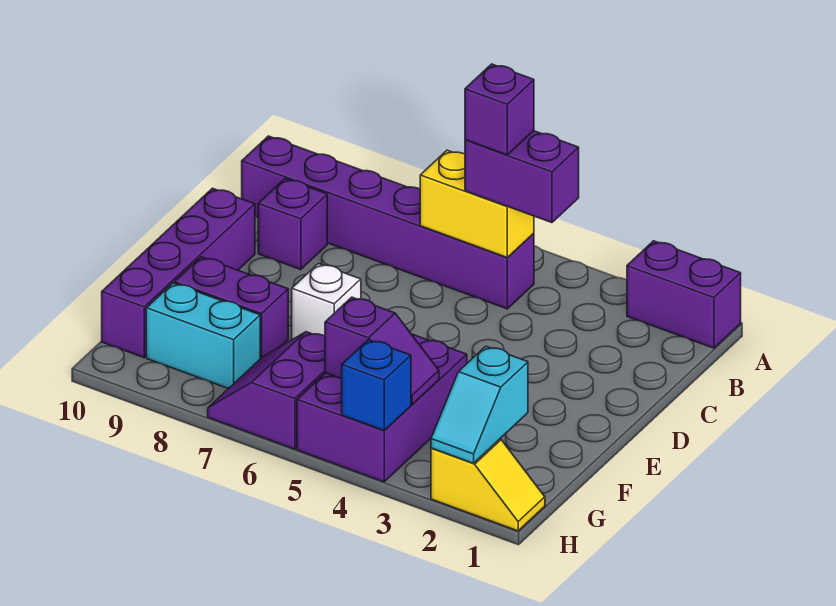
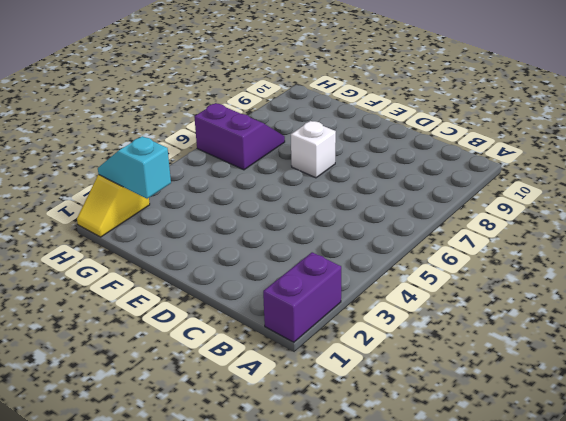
none -> purple 1x6 brick [242,136,534,309]
none -> purple 1x1 brick [258,179,327,270]
none -> purple 1x4 brick [102,188,255,357]

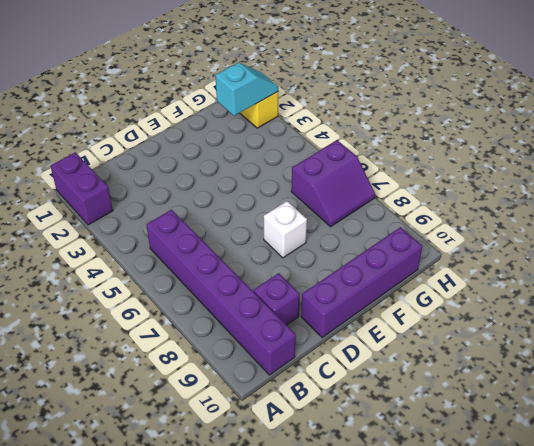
none -> purple 2x3 brick [297,334,467,482]
none -> purple 1x2 brick [174,257,288,359]
none -> cyan 1x2 brick [146,283,260,389]

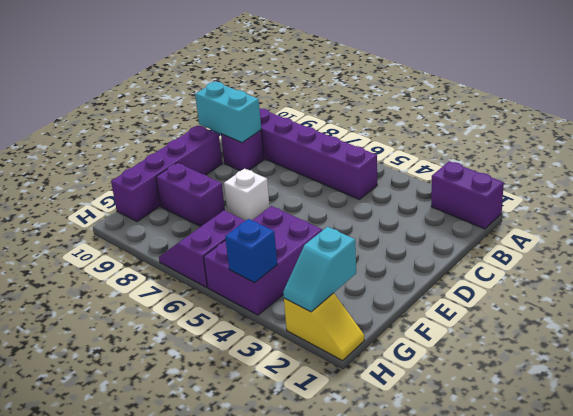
cyan 1x2 brick [195,82,261,143] -> cyan 1x2 brick moved to [146,283,260,389]
none -> yellow 1x2 brick [420,150,534,257]
none -> purple 1x2 slope [325,297,439,404]
none -> purple 1x2 brick [465,131,579,223]

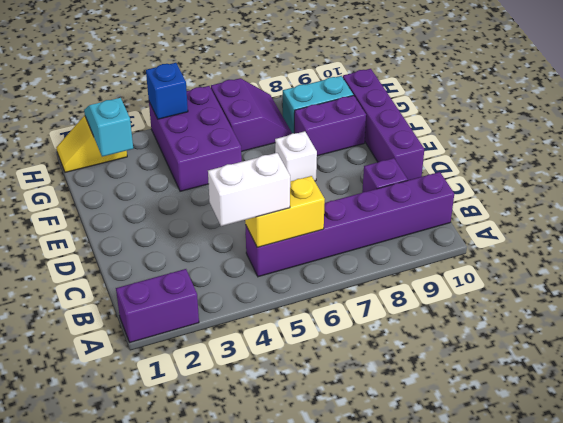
white 1x2 brick [208,153,290,226] -> purple 1x2 brick [465,131,579,223]
none -> purple 1x2 slope [325,297,439,404]
none -> purple 1x1 brick [465,64,534,155]

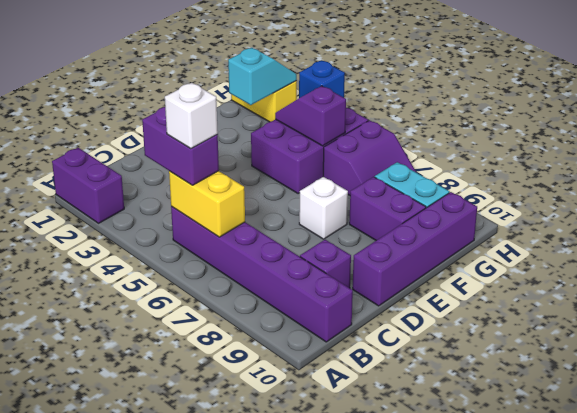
white 1x1 brick [165,83,218,149] -> purple 1x1 brick [465,64,534,155]

